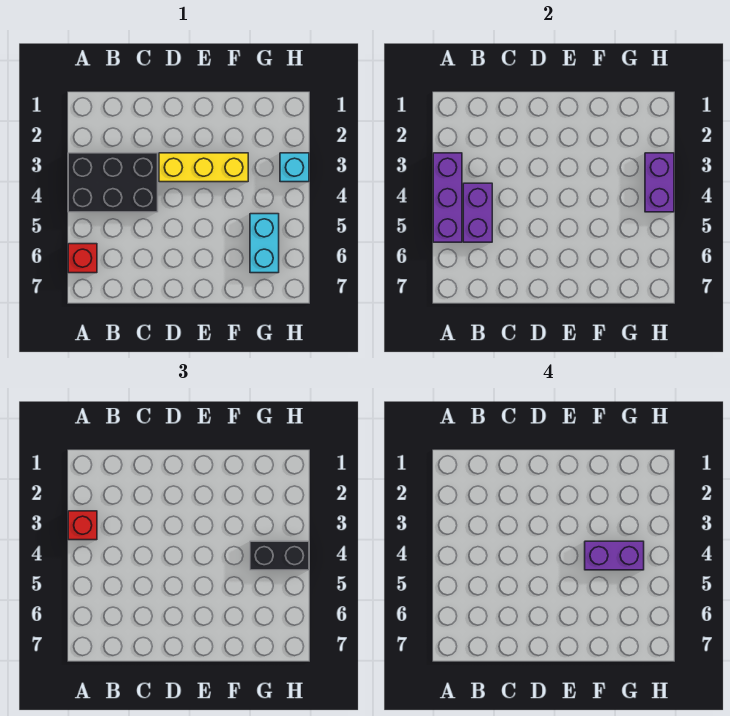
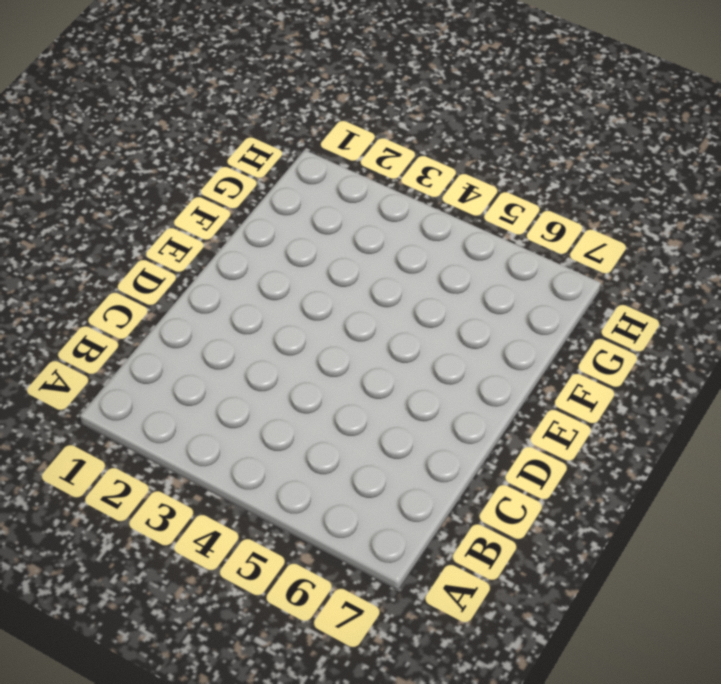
none -> black 2x3 brick [68,153,158,212]
none -> red 1x1 brick [68,244,97,273]

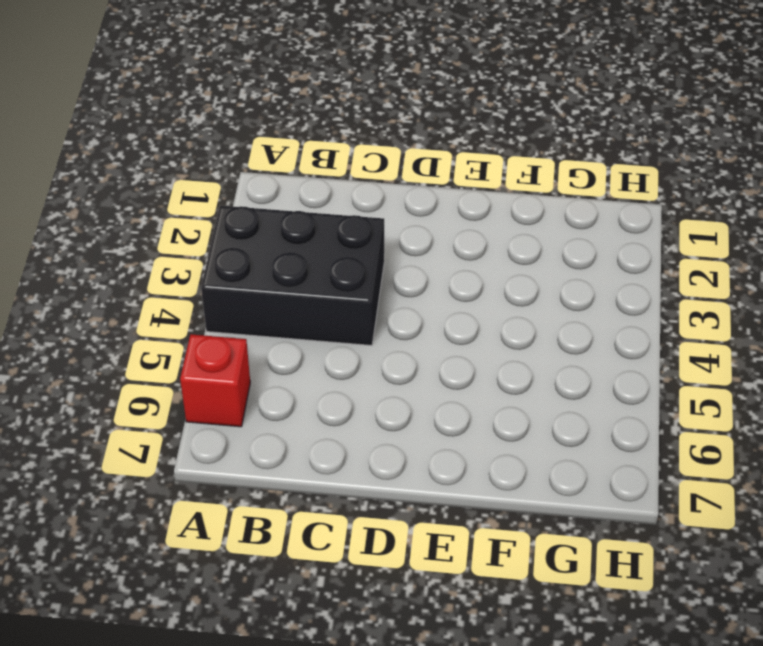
none -> yellow 1x3 brick [159,153,248,182]
none -> cyan 1x2 brick [250,214,279,273]

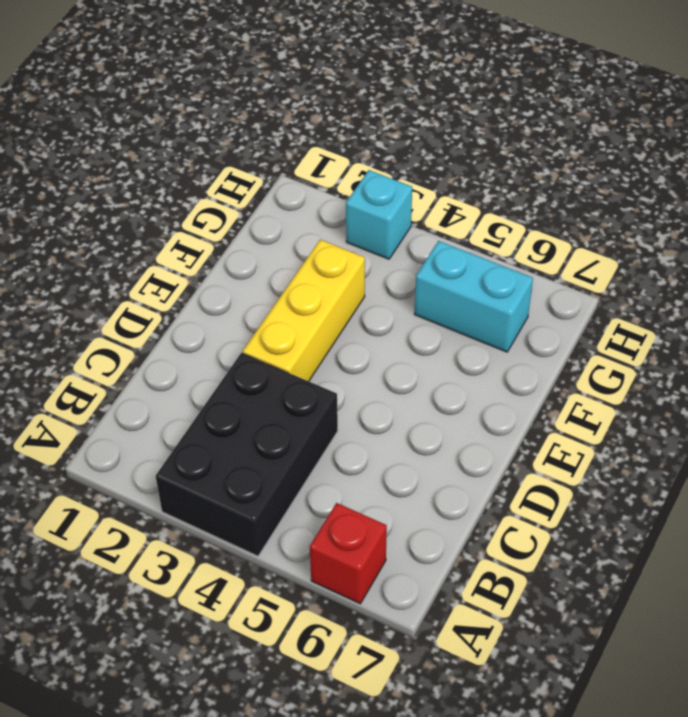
none -> purple 1x3 brick [433,153,462,242]
none -> purple 1x2 brick [463,183,492,242]

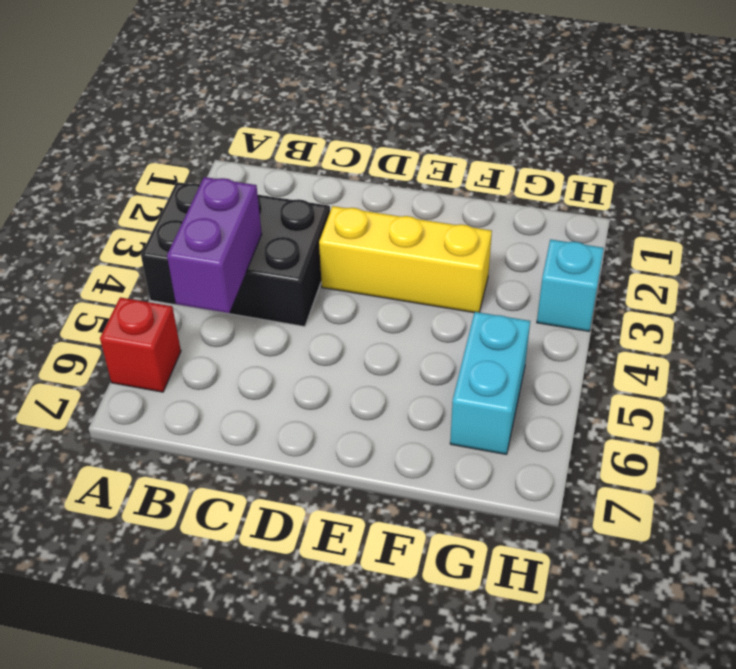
none -> purple 1x3 brick [433,153,462,242]
none -> purple 1x2 brick [645,153,674,212]

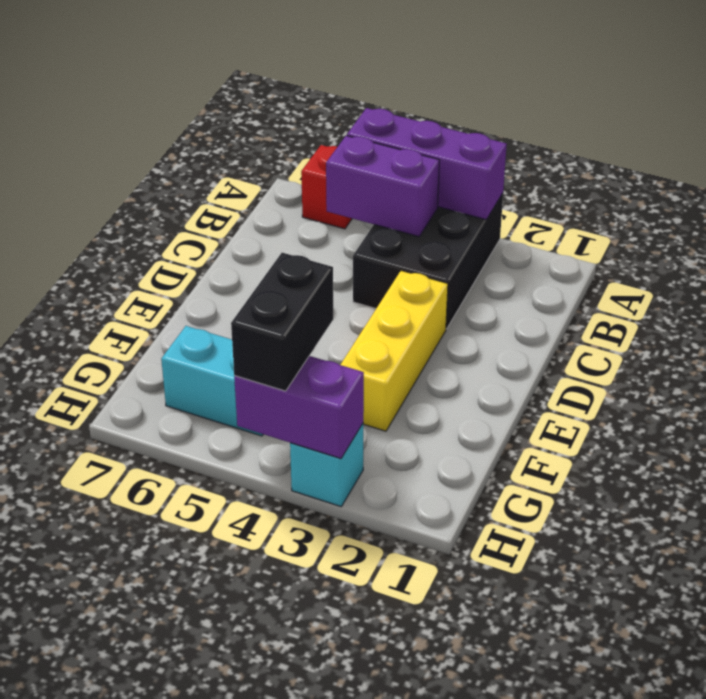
none -> red 1x1 brick [68,511,97,540]
none -> purple 1x2 brick [585,541,644,570]

